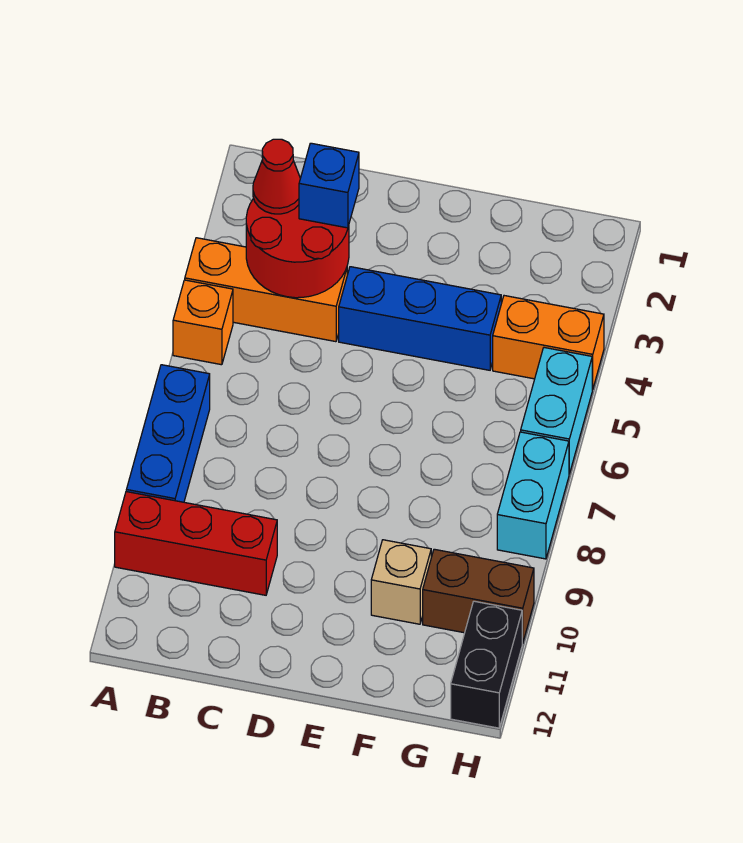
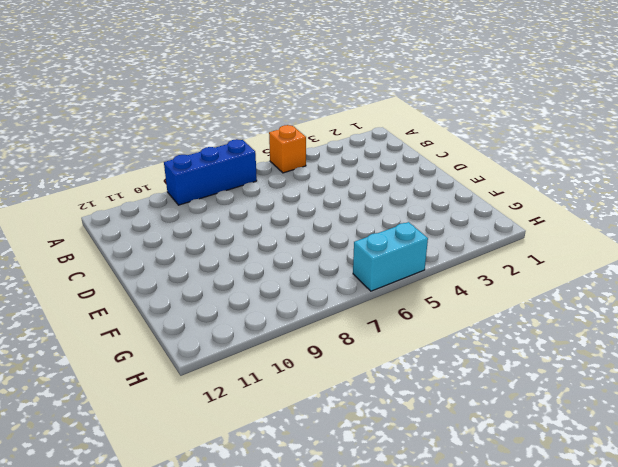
none -> orange 1x3 brick [185,238,347,342]
none -> red 1x3 brick [115,492,277,595]
none -> blue 1x3 brick [339,267,501,370]

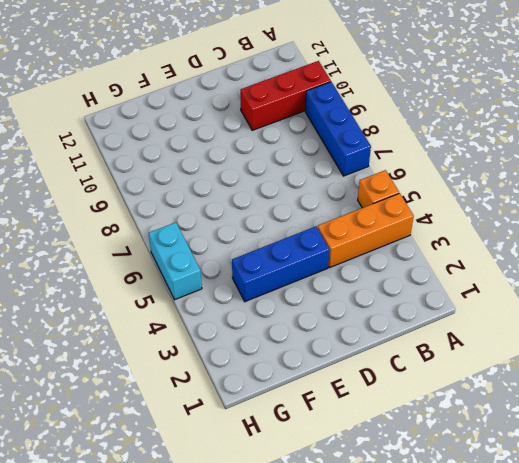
none -> tan 1x1 brick [371,540,431,624]
none -> orange 1x2 brick [493,296,604,389]
none -> brown 1x2 brick [423,549,534,643]

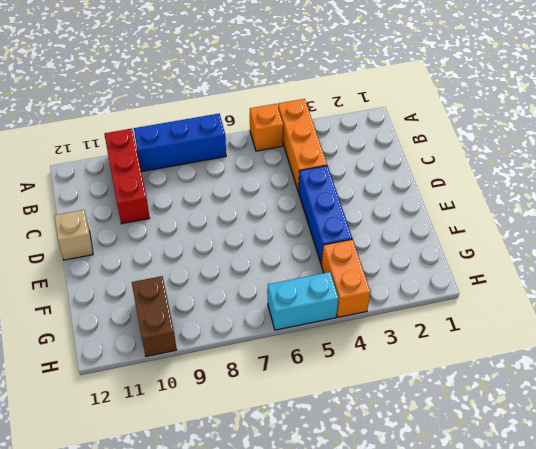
tan 1x1 brick [54,210,93,260] -> tan 1x1 brick moved to [371,540,431,624]
none -> cyan 1x2 brick [497,432,569,559]
none -> black 1x2 brick [451,601,523,728]
none -> red 2x2 round brick [246,198,349,298]

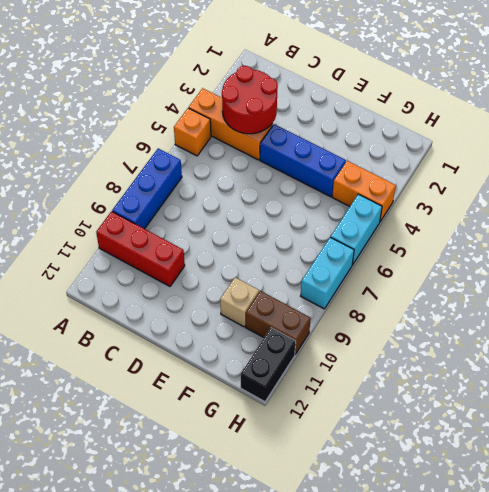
none -> red 1x1 cone [253,139,300,214]
none -> blue 1x1 brick [299,143,359,228]

